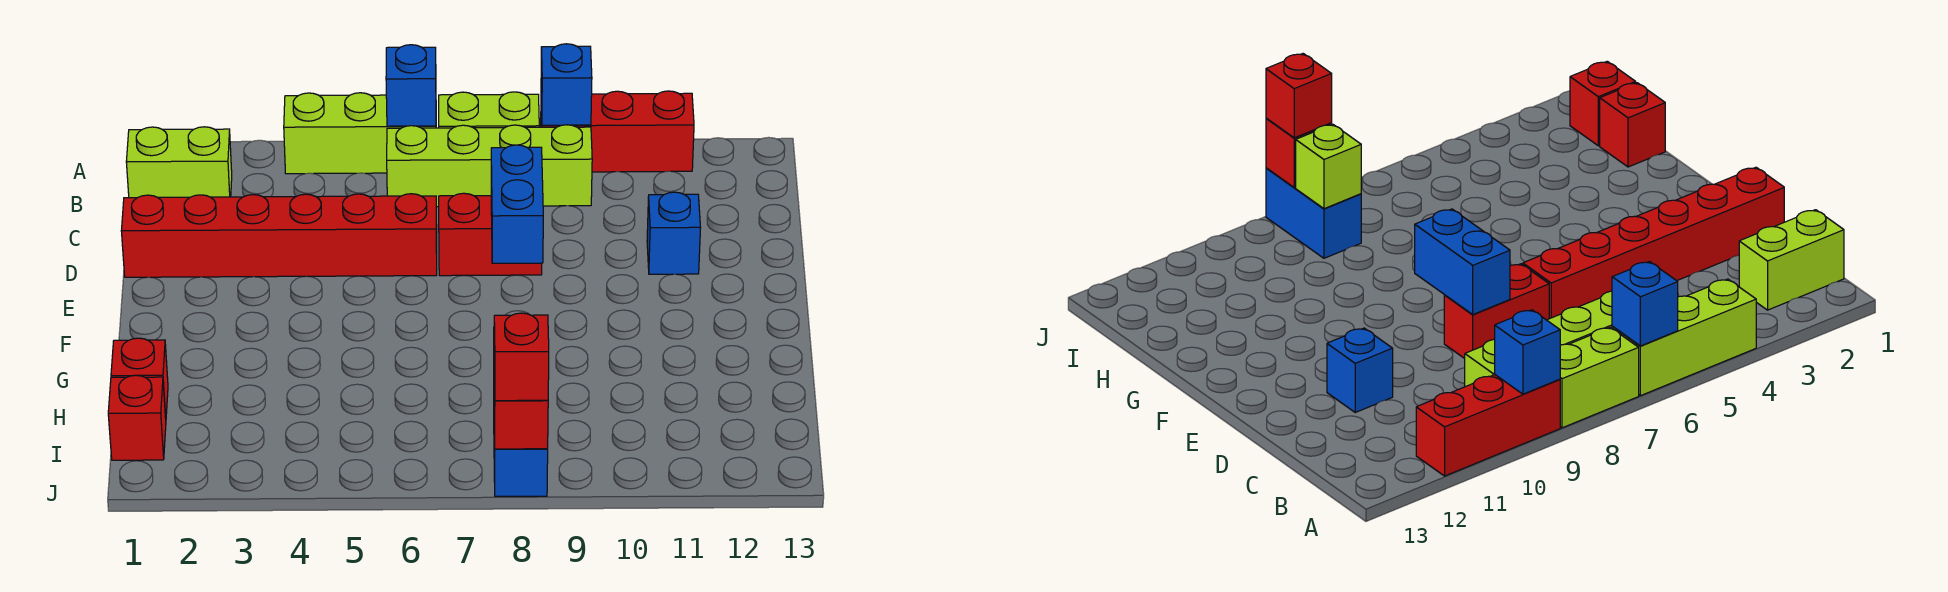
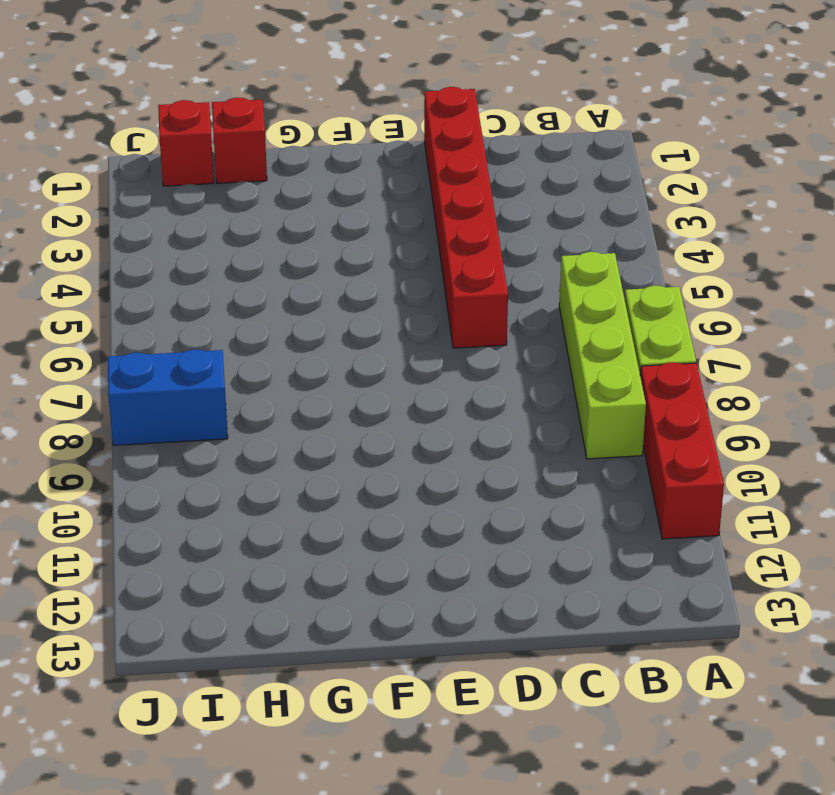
none -> lime 1x3 brick [284,93,436,174]
none -> lime 1x2 brick [126,127,232,198]
none -> red 1x2 brick [439,193,542,276]

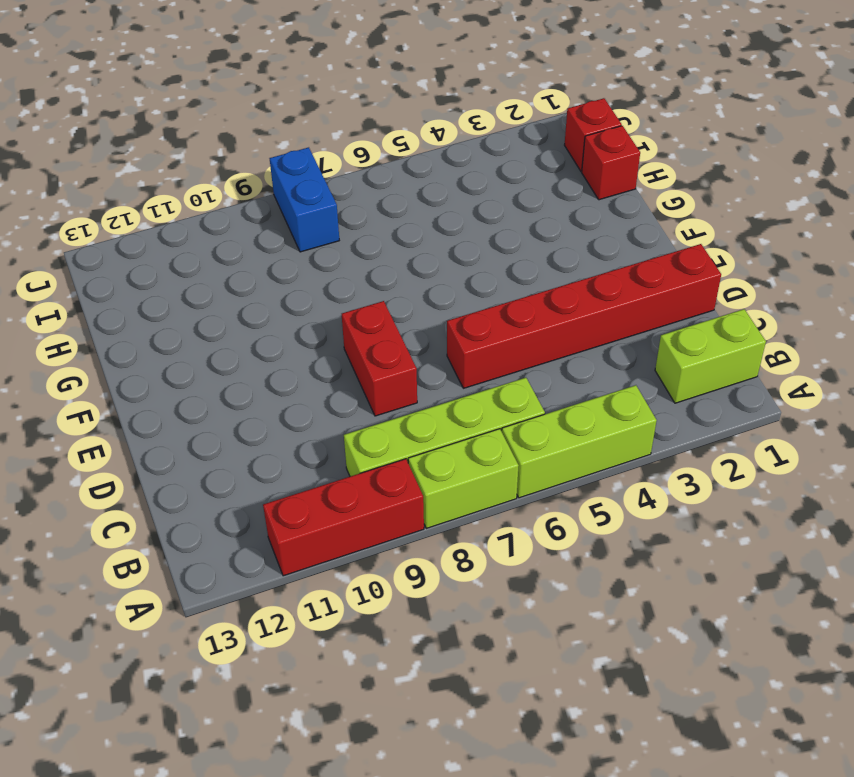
red 1x2 brick [342,301,417,416] -> red 1x2 brick turned to [439,193,542,276]
none -> blue 1x1 brick [647,192,701,274]
none -> blue 1x1 brick [386,45,436,126]
none -> blue 1x1 brick [541,44,592,125]

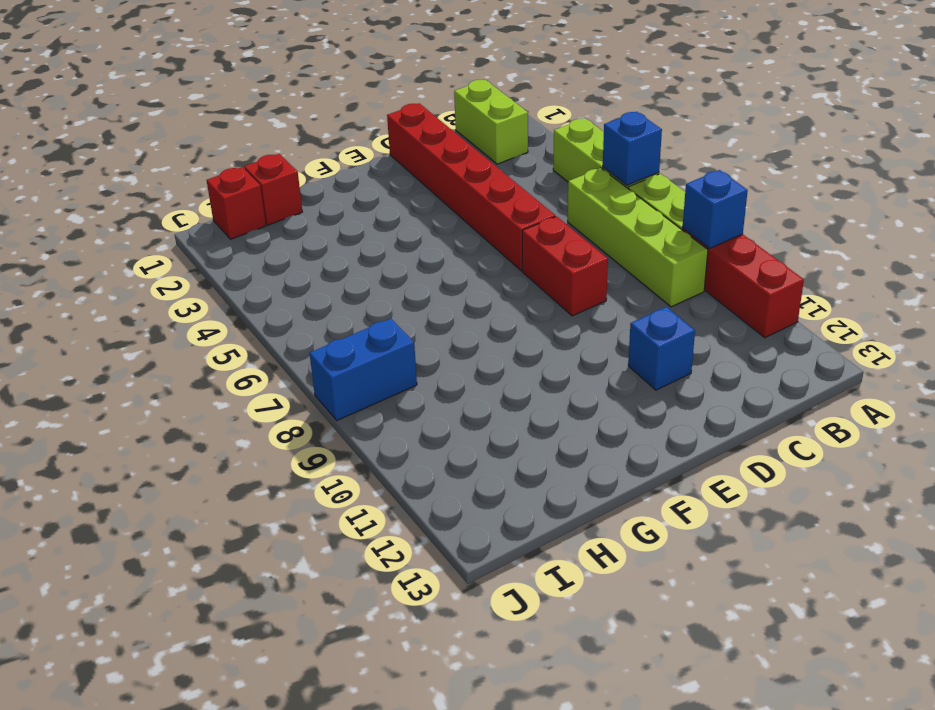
none -> blue 1x2 brick [491,145,543,263]
none -> lime 1x1 brick [1296,124,1361,209]
none -> red 1x1 brick [494,377,548,449]

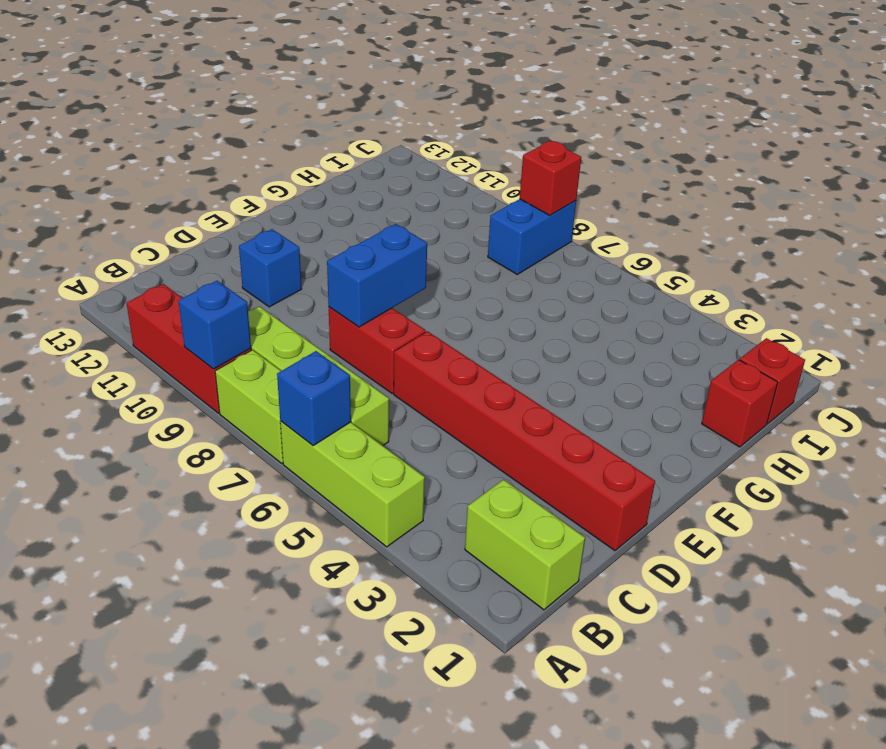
none -> lime 1x1 brick [1296,124,1361,209]
none -> red 1x1 brick [494,313,549,401]

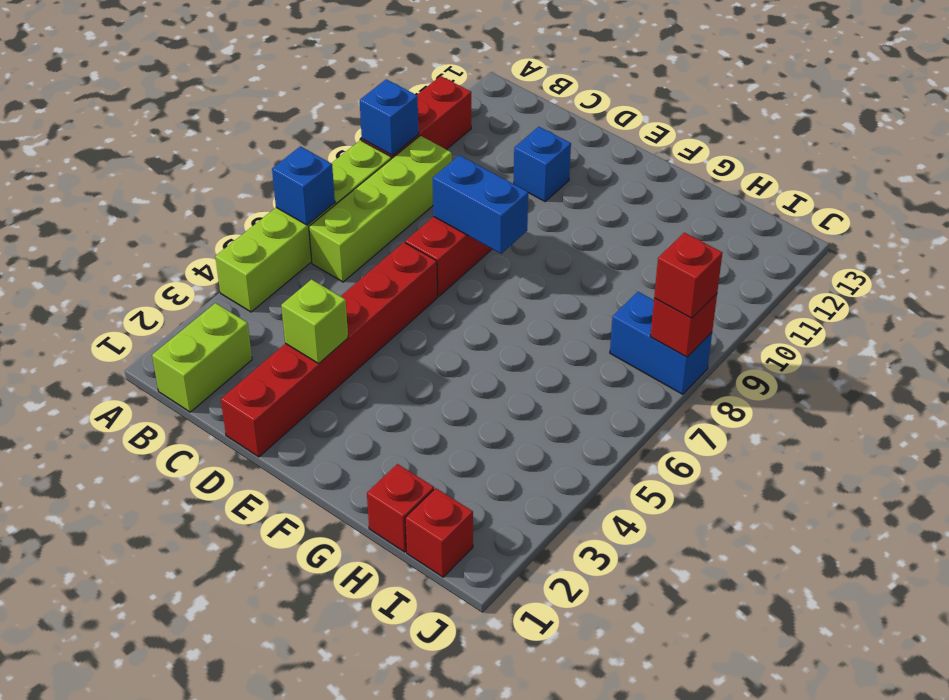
lime 1x1 brick [281,279,348,363] -> lime 1x1 brick moved to [1296,124,1361,209]

